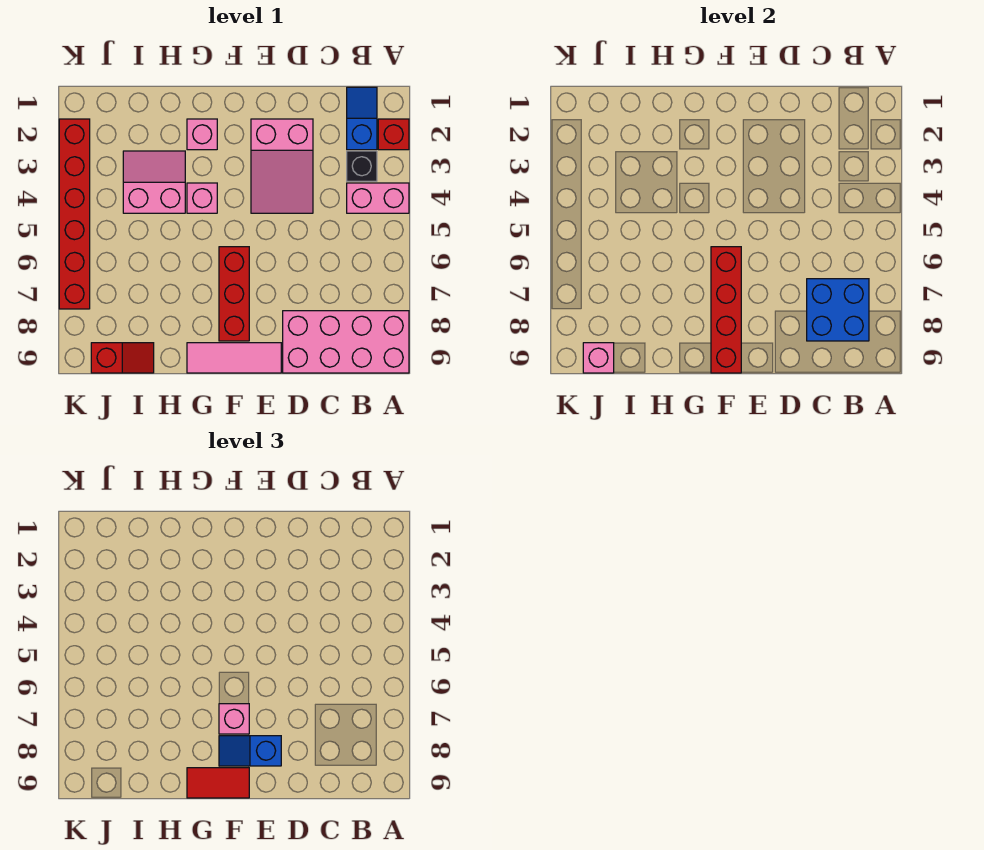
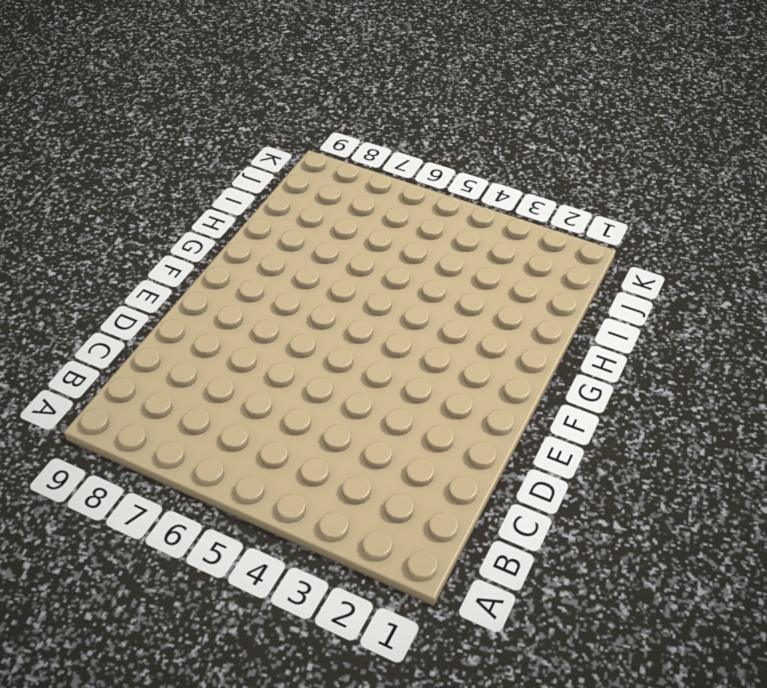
none -> red 1x1 brick [378,119,409,150]
none -> pink 1x2 brick [347,183,409,213]
none -> pink 2x4 brick [283,311,409,373]

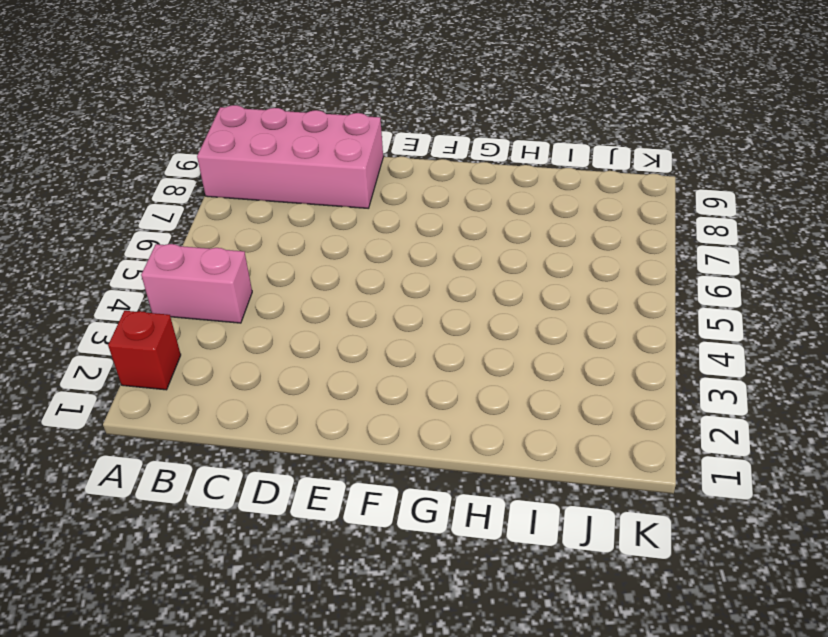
none -> blue 1x2 slope [347,87,377,150]
none -> black 1x1 brick [347,151,377,181]
none -> pink 2x3 slope [251,119,313,213]

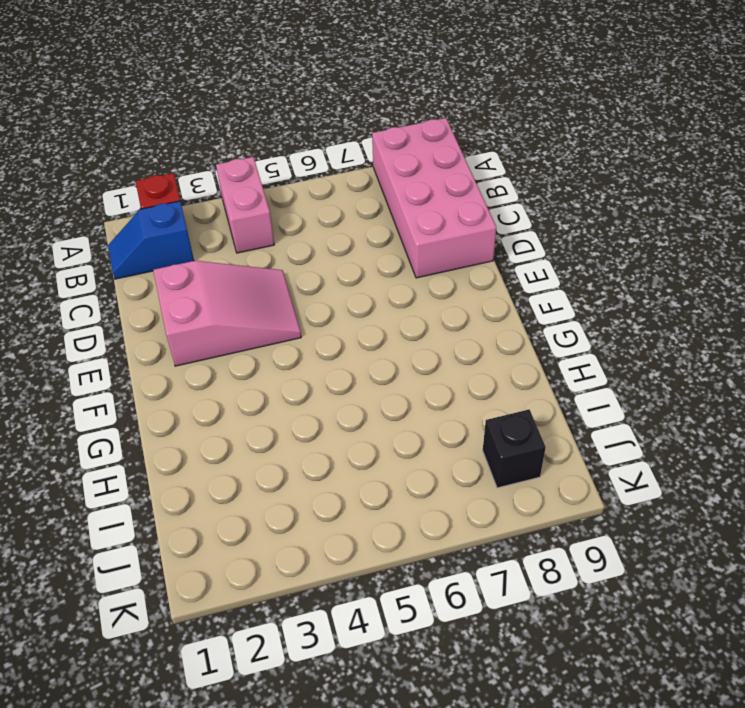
black 1x1 brick [483,409,546,488] -> black 1x1 brick moved to [347,151,377,181]
none -> pink 1x3 tile [187,343,281,373]
none -> red 1x3 brick [219,247,249,341]
none -> pink 1x1 brick [187,119,217,150]

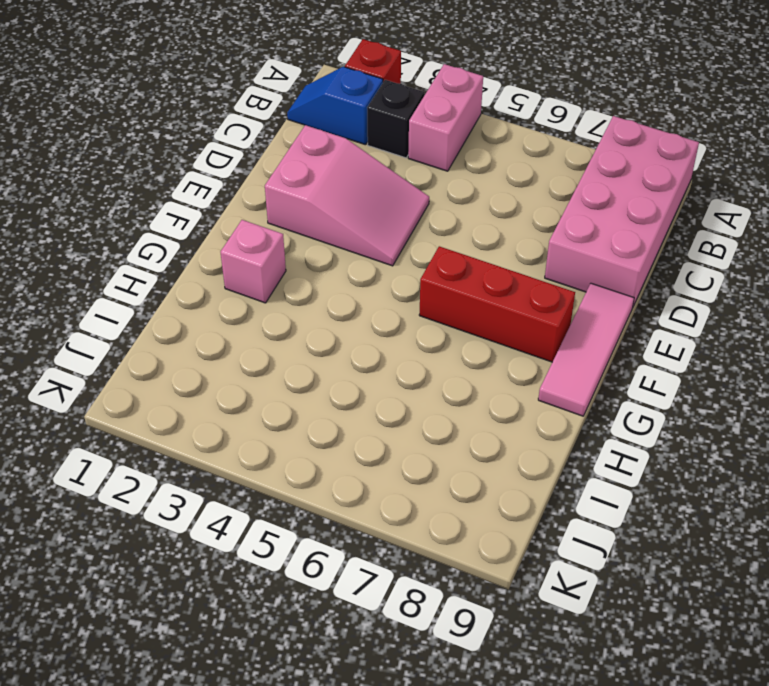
none -> pink 1x1 brick [187,183,217,213]
none -> pink 2x2 slope [123,151,185,213]
none -> red 1x2 slope [91,343,154,373]

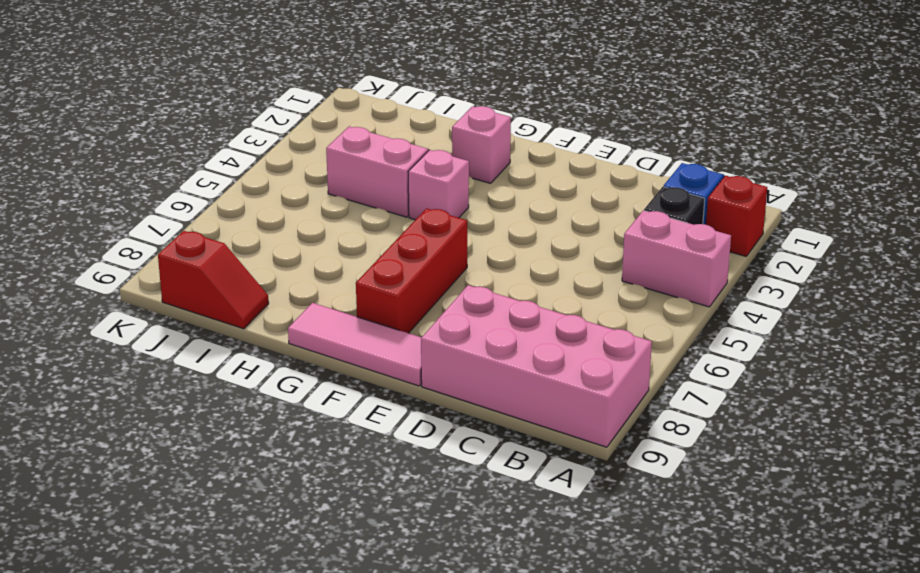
none -> pink 2x3 slope [251,119,313,213]
none -> red 1x6 brick [59,119,90,309]
none -> blue 2x2 brick [807,279,869,341]

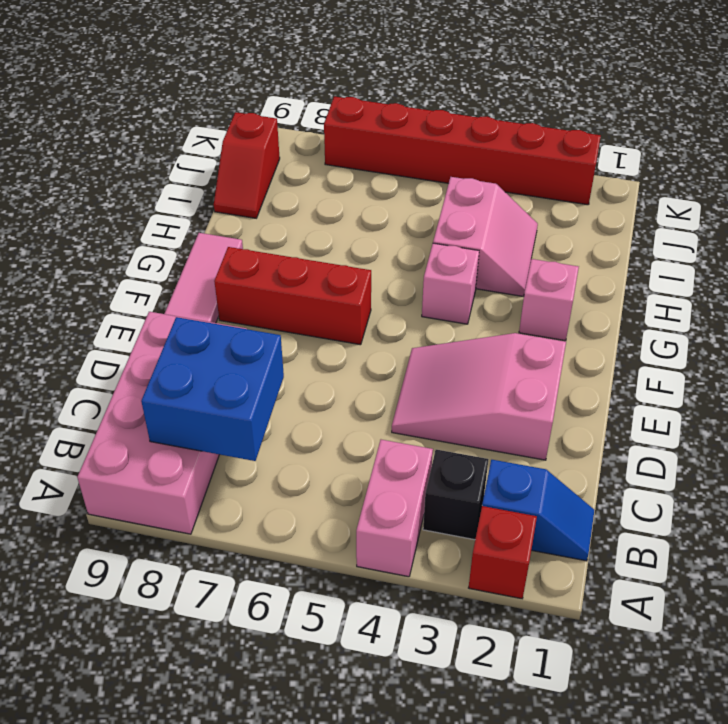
none -> red 1x4 brick [711,247,741,373]
none -> pink 1x1 brick [583,343,614,373]
none -> blue 1x2 slope [219,736,281,766]

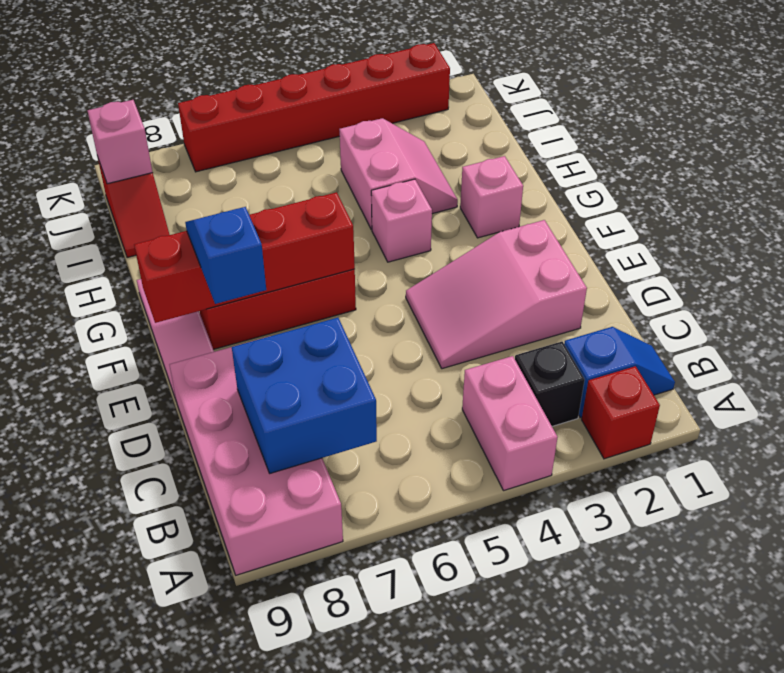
none -> pink 1x1 brick [219,704,249,734]
none -> red 1x2 tile [187,768,249,798]

